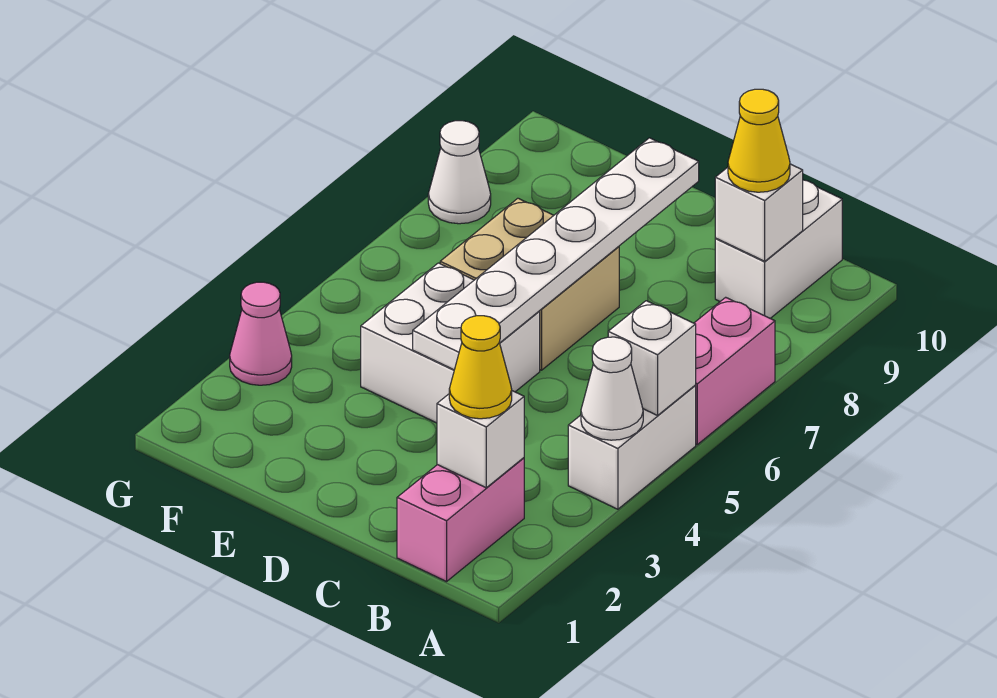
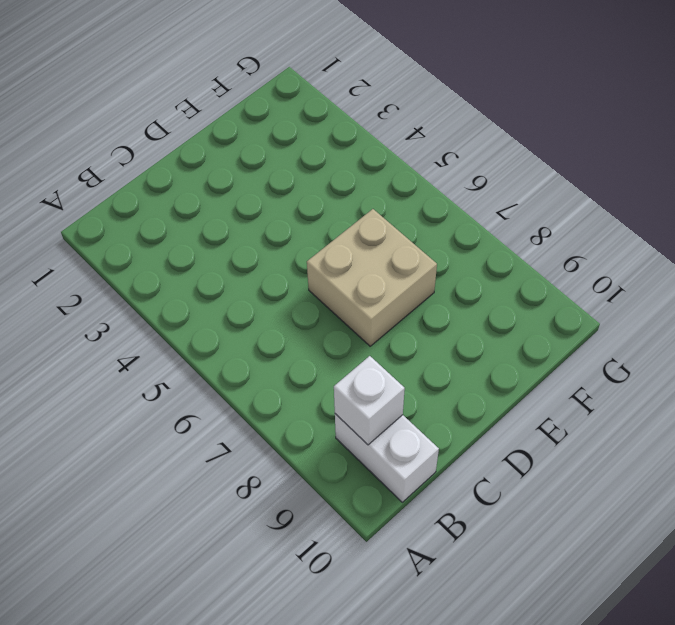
none -> white 1x2 brick [568,386,696,509]
none -> pink 1x2 brick [694,297,775,444]
none -> pink 1x2 brick [397,458,524,582]

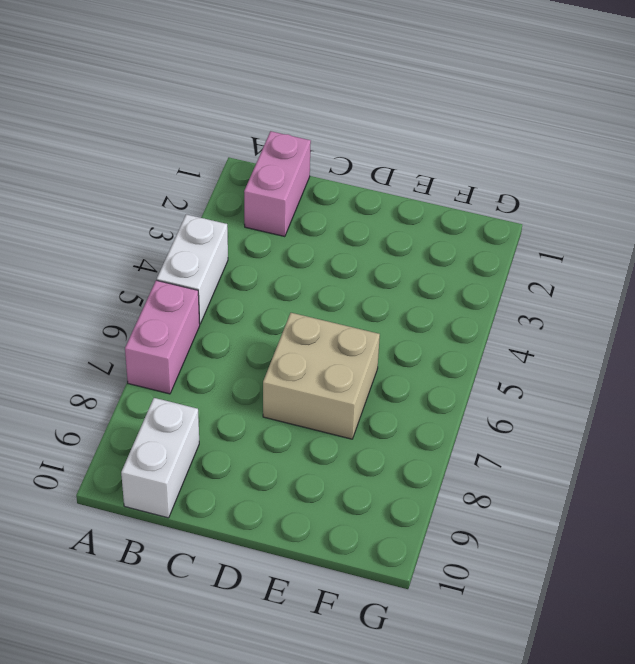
none -> white 2x2 brick [361,263,540,423]
none -> pink 1x1 cone [230,282,292,385]
none -> white 1x1 cone [428,121,491,224]

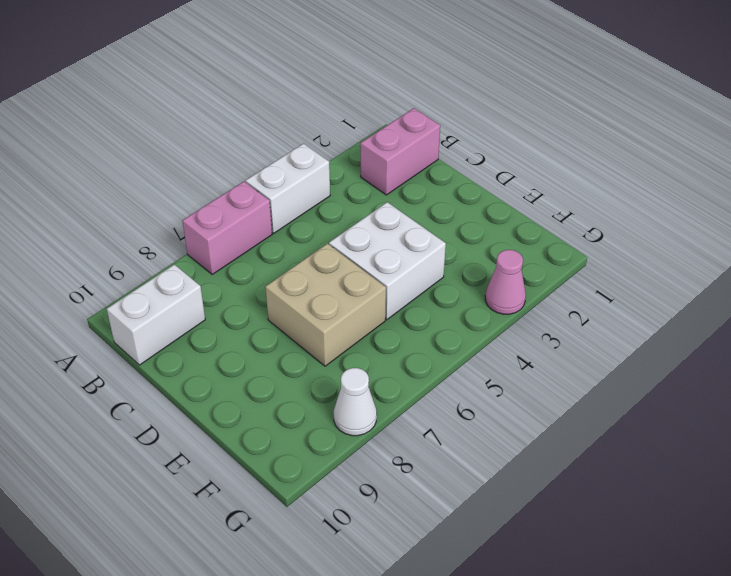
none -> white 1x1 cone [581,337,643,440]
none -> white 1x1 brick [608,301,696,415]
none -> white 1x1 brick [437,391,524,488]

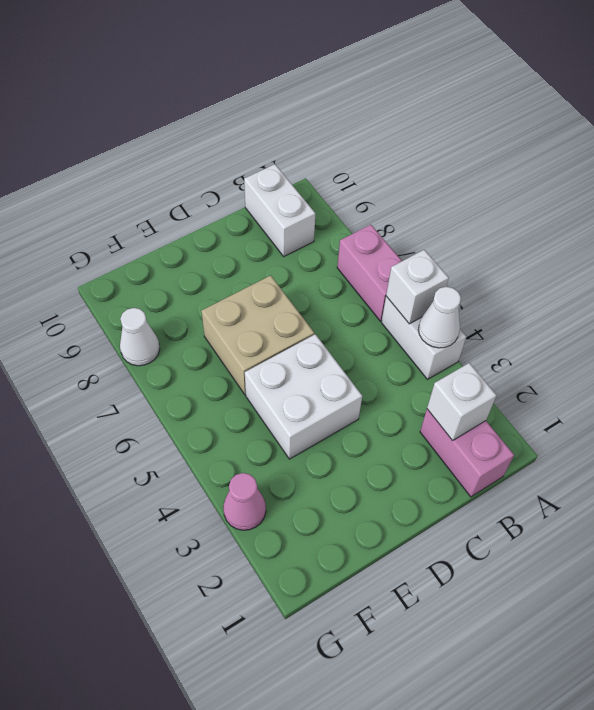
none -> white 1x1 brick [715,164,803,261]
none -> white 1x6 plate [413,138,699,370]
none -> yellow 1x1 cone [449,316,512,419]

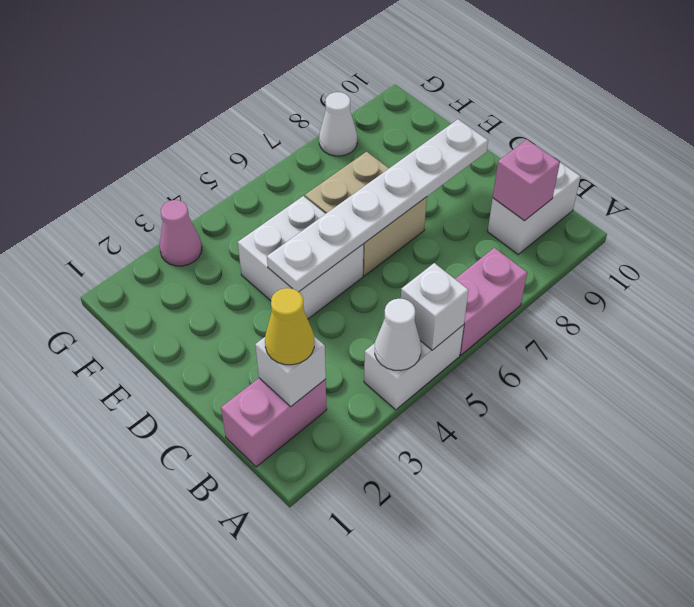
pink 1x1 brick [493,140,560,221] -> white 1x1 brick [715,164,803,261]
none -> yellow 1x1 cone [728,89,790,192]

